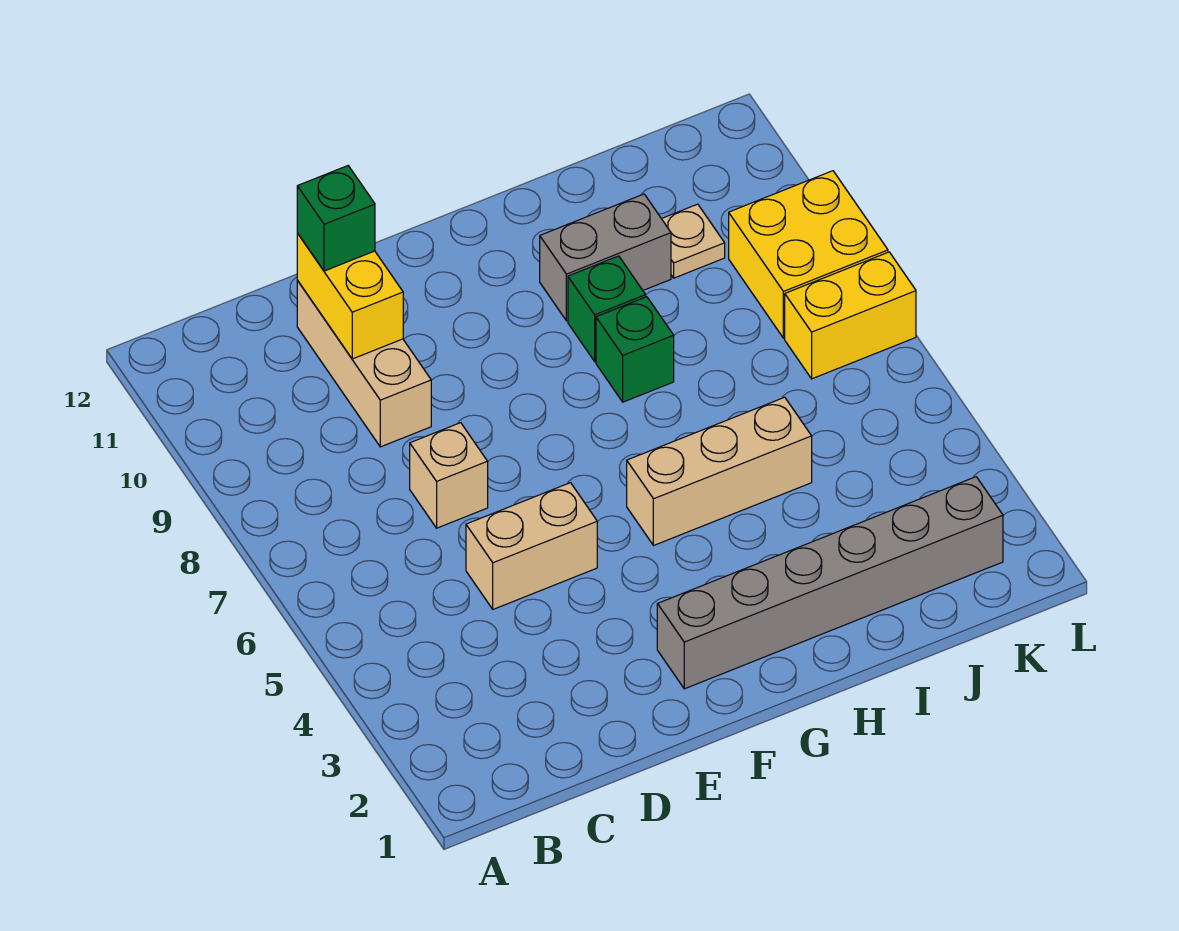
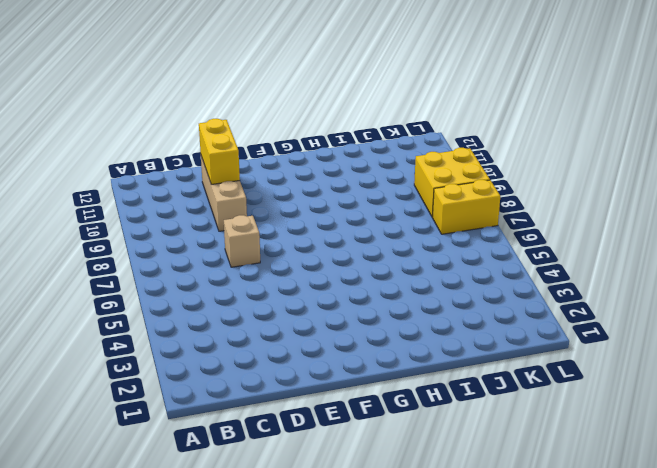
none -> tan 1x2 brick [466,483,597,609]
none -> grey 1x6 brick [657,477,1003,689]
none -> tan 1x3 brick [627,397,812,546]

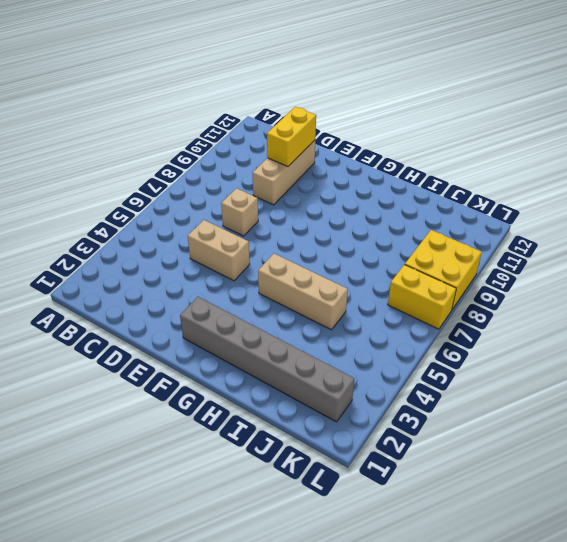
none -> green 1x1 brick [596,297,674,402]
none -> green 1x1 brick [568,256,646,361]
none -> grey 1x2 brick [540,194,671,321]

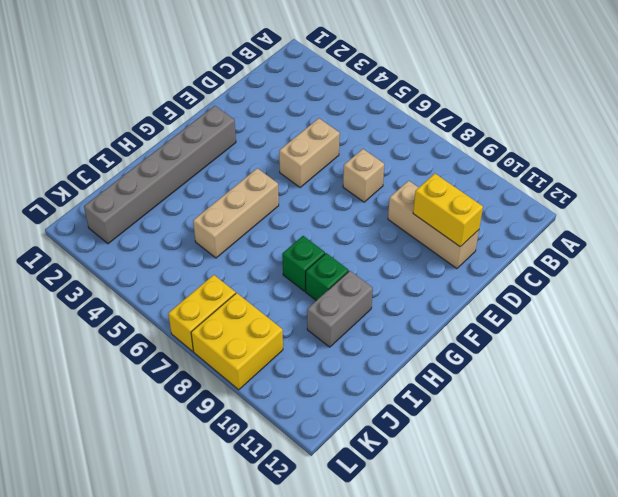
none -> tan 1x1 plate [662,204,725,278]
none -> green 1x1 brick [297,166,375,271]

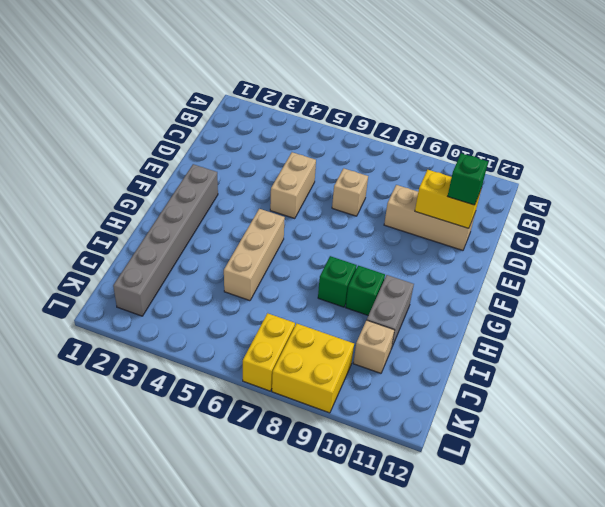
tan 1x1 brick [353,320,395,373] -> tan 1x1 plate [662,204,725,278]

